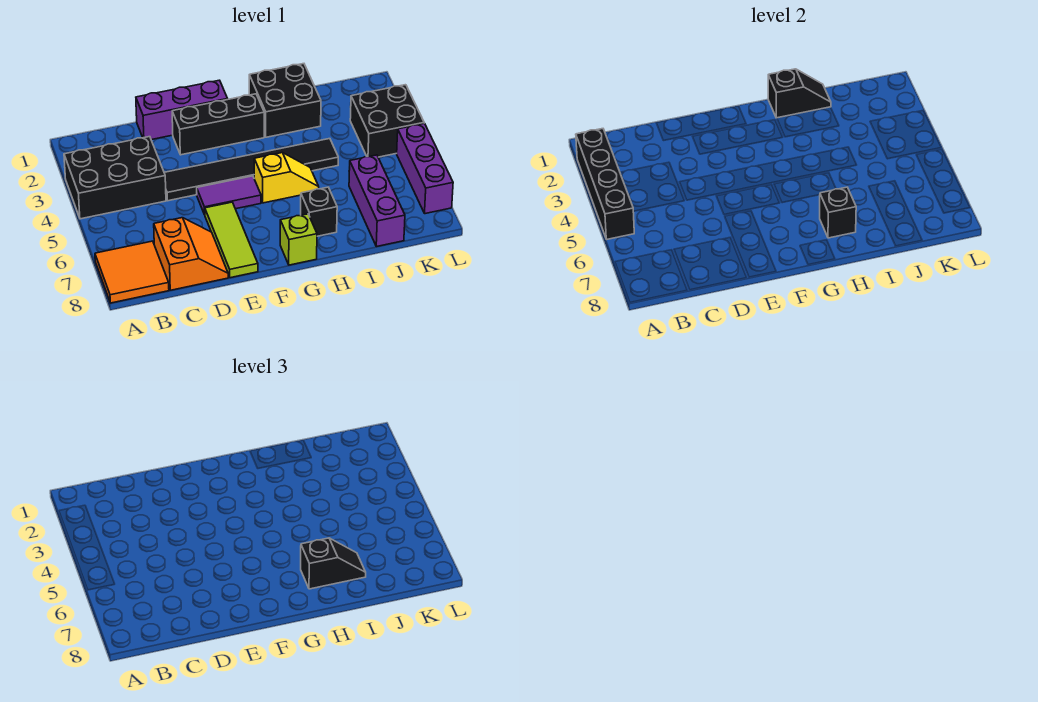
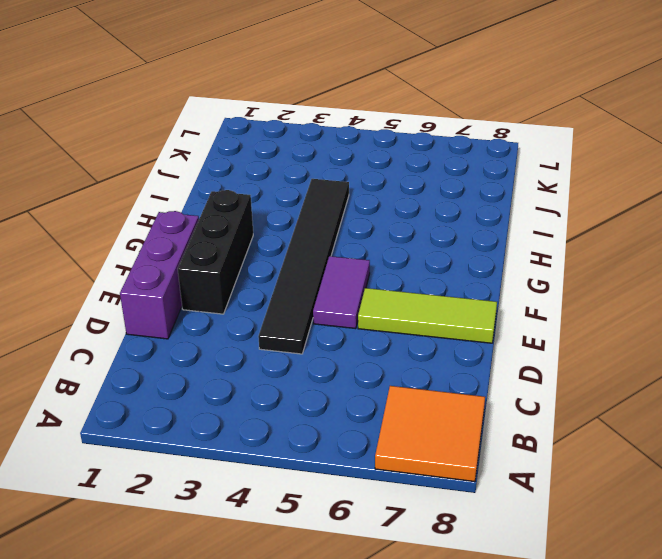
none -> black 2x3 brick [64,137,166,219]
none -> orange 2x2 slope [154,218,228,290]
none -> yellow 1x2 slope [254,153,319,203]

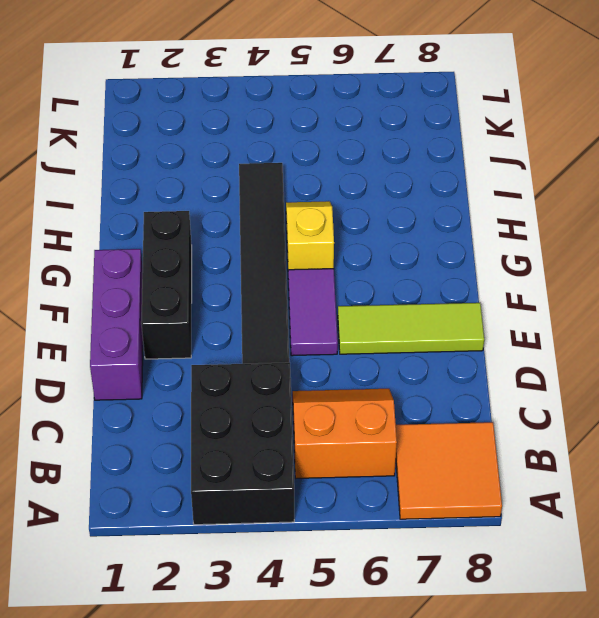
orange 2x2 slope [293,389,397,478] -> orange 2x2 slope moved to [154,218,228,290]
none -> lime 1x1 brick [280,214,317,265]
none -> black 2x2 brick [249,64,321,137]
none -> black 1x1 brick [301,187,337,236]

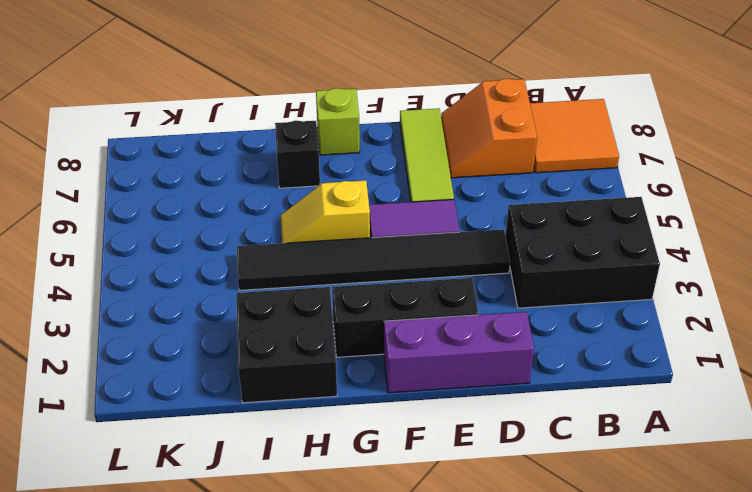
none -> purple 1x3 brick [349,155,405,247]
none -> black 2x2 brick [350,85,424,157]
none -> purple 1x3 brick [397,123,453,214]

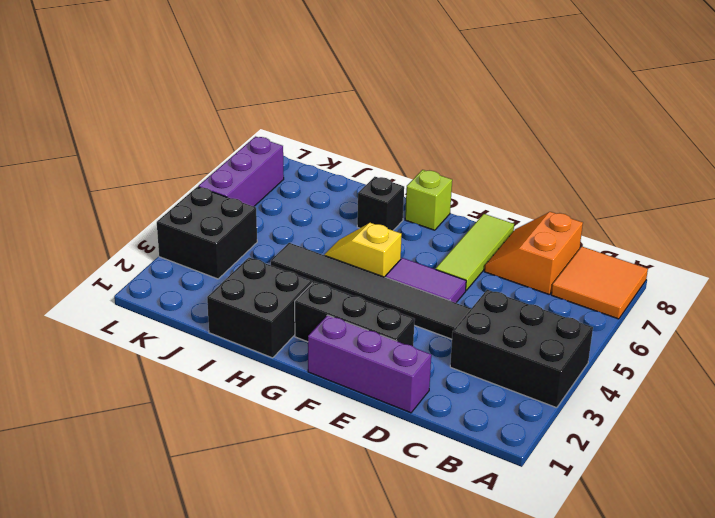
none -> purple 1x3 brick [349,155,405,247]
none -> black 1x4 brick [576,129,634,239]
none -> black 1x2 slope [768,69,831,118]

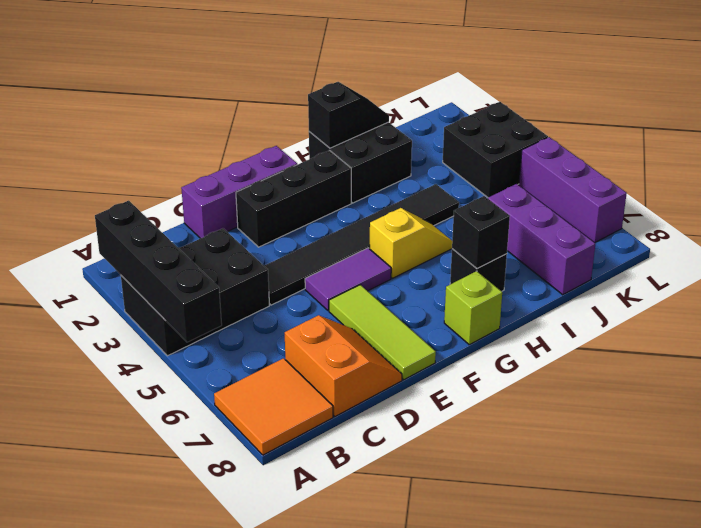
none -> black 1x2 slope [301,538,366,589]

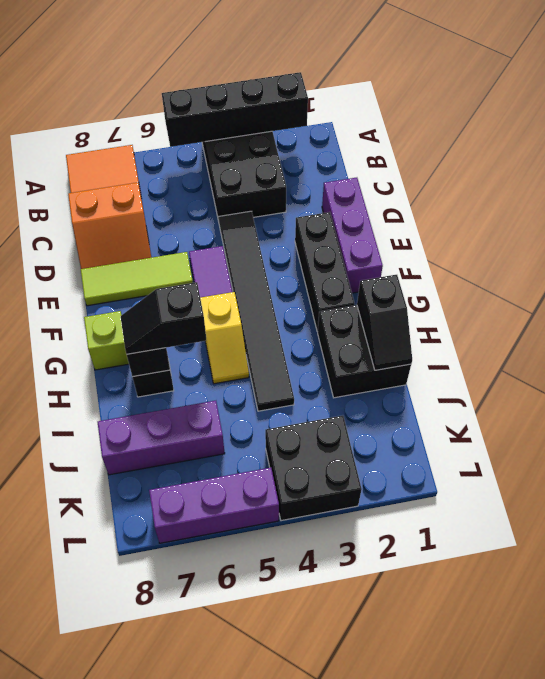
black 1x2 slope [120,282,207,354] -> black 1x2 slope turned to [301,538,366,589]

